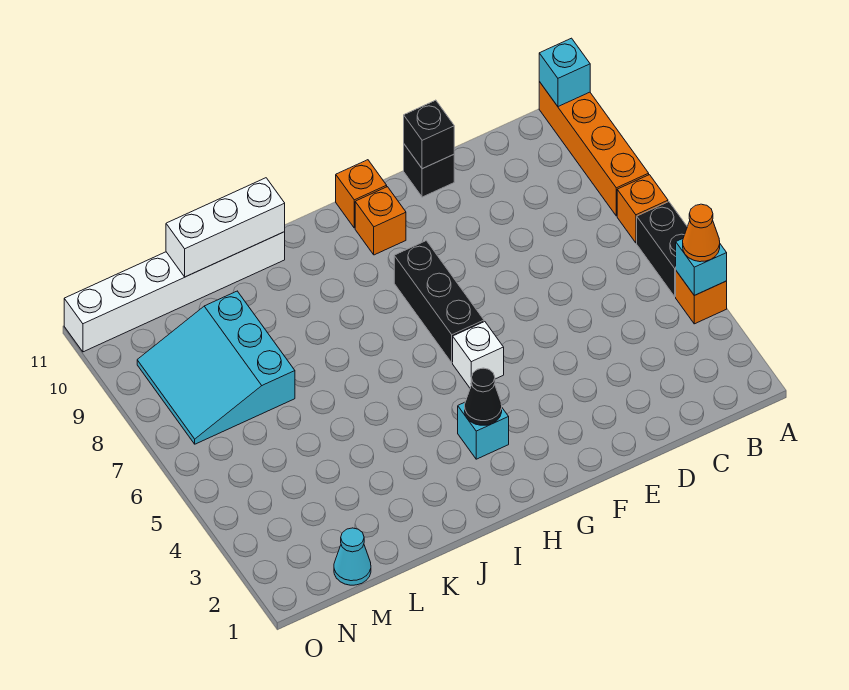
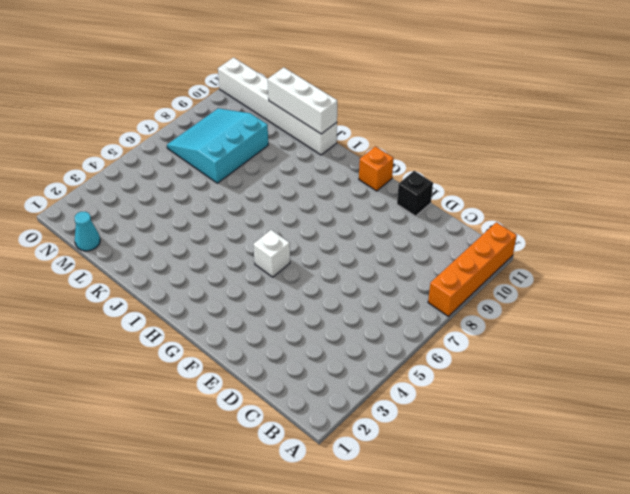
none -> orange 1x1 brick [676,271,727,324]
none -> black 1x2 brick [637,202,687,297]
none -> orange 1x1 brick [617,175,668,243]

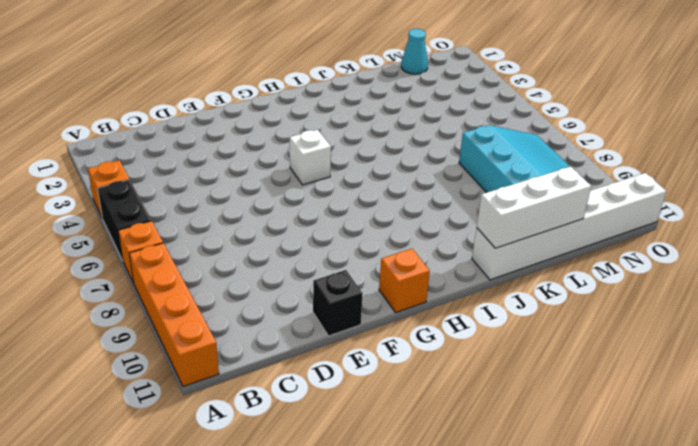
none -> black 1x3 brick [394,241,484,363]
none -> orange 1x1 brick [355,187,406,255]
none -> cyan 1x1 brick [458,402,509,459]

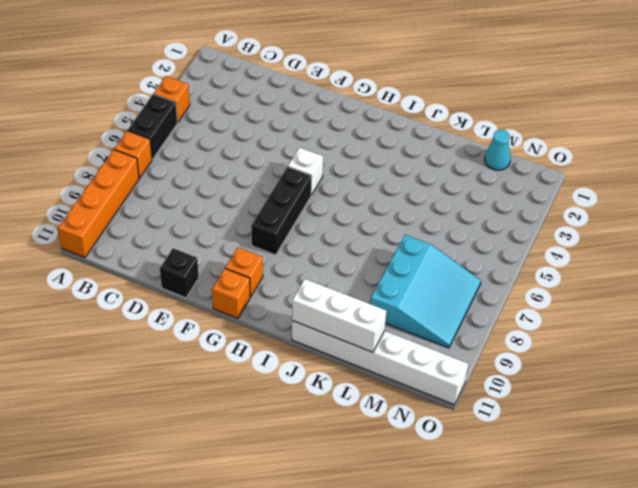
none -> cyan 1x1 brick [458,402,509,459]
none -> cyan 1x1 brick [676,239,727,295]
none -> cyan 1x1 brick [539,38,590,107]

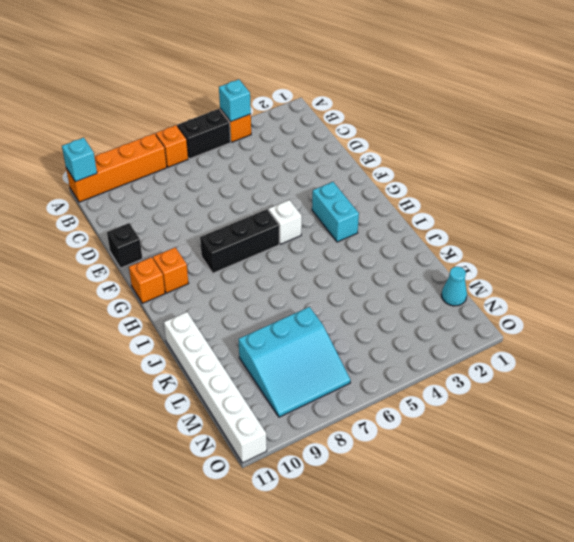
cyan 1x2 brick [312,182,359,242] -> cyan 1x1 brick [458,402,509,459]
none -> black 1x1 brick [404,100,454,169]
none -> black 1x1 cone [465,368,502,425]
none -> white 1x3 brick [166,178,285,277]

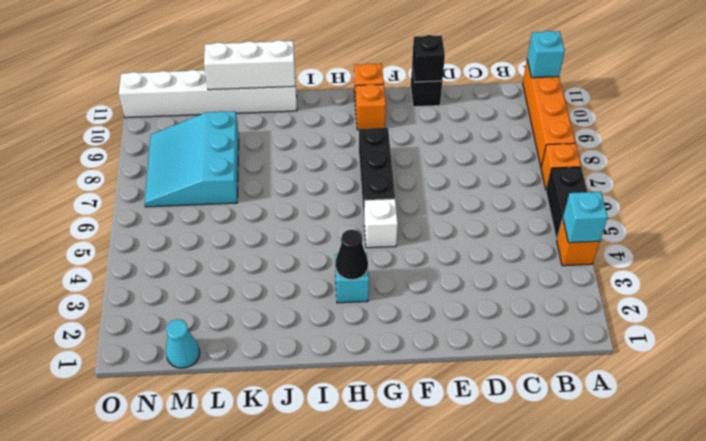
none -> orange 1x1 cone [683,204,720,262]

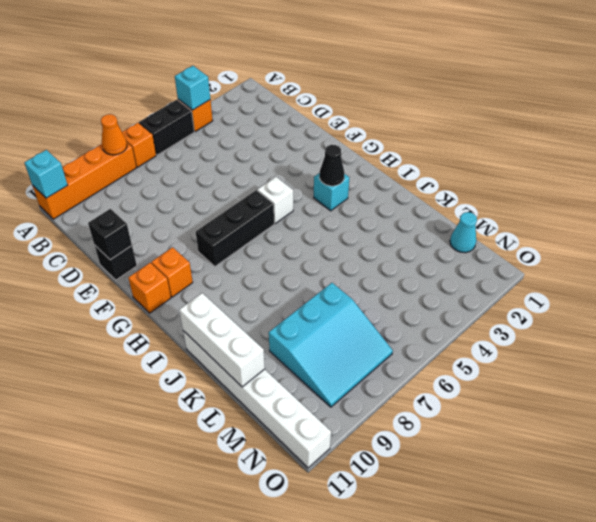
orange 1x1 cone [101,114,127,155] -> orange 1x1 cone moved to [683,204,720,262]

